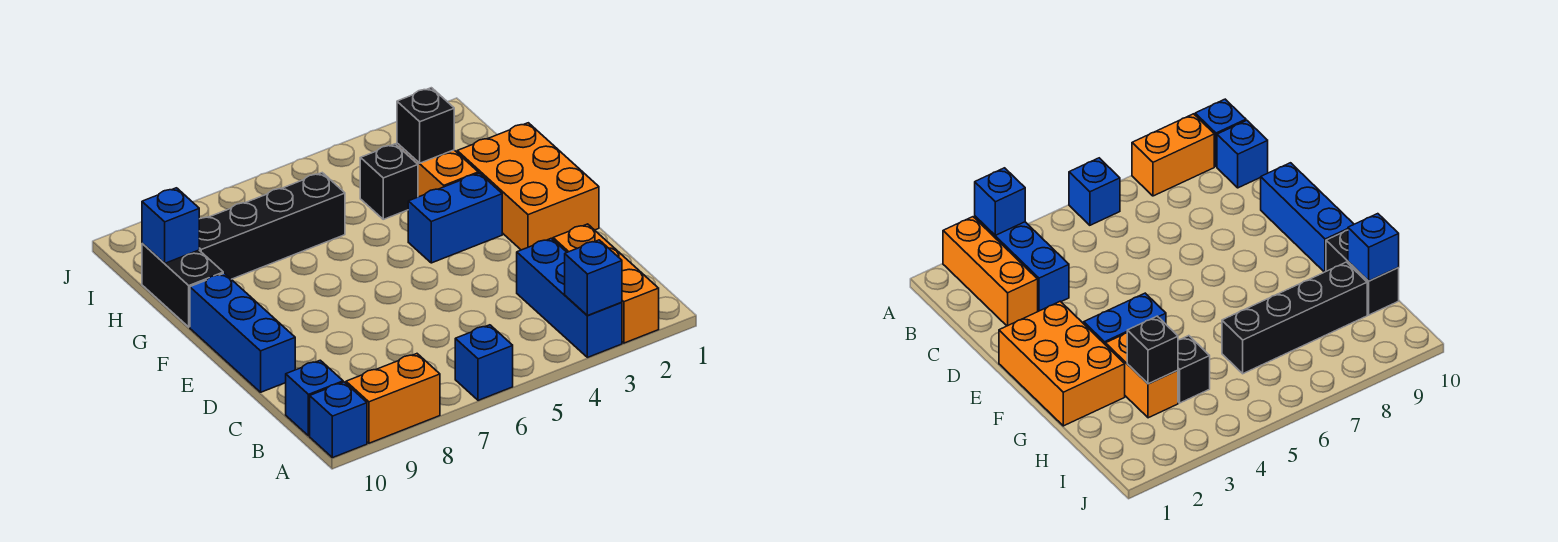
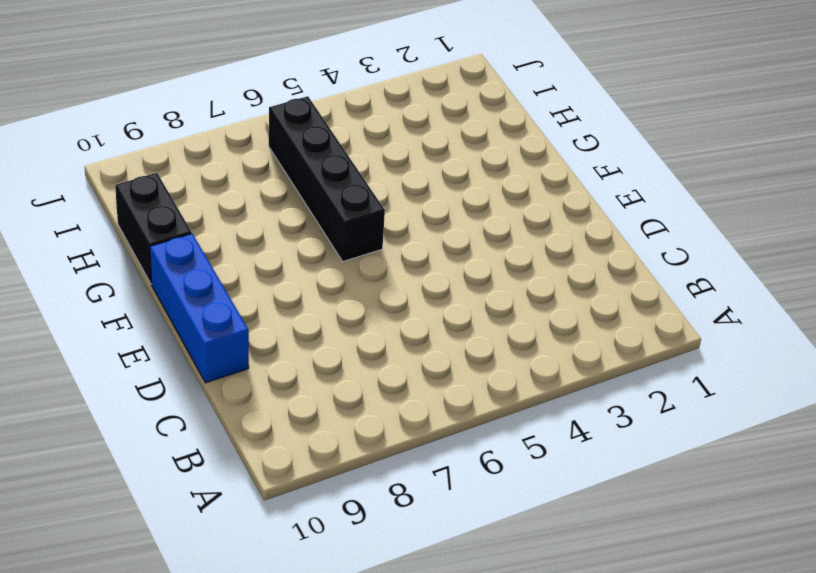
black 1x4 brick [269,96,385,261] -> black 1x4 brick turned to [199,173,345,279]
none -> orange 1x3 brick [553,224,659,343]
none -> blue 1x3 brick [517,238,622,357]
none -> blue 1x1 brick [455,325,513,400]

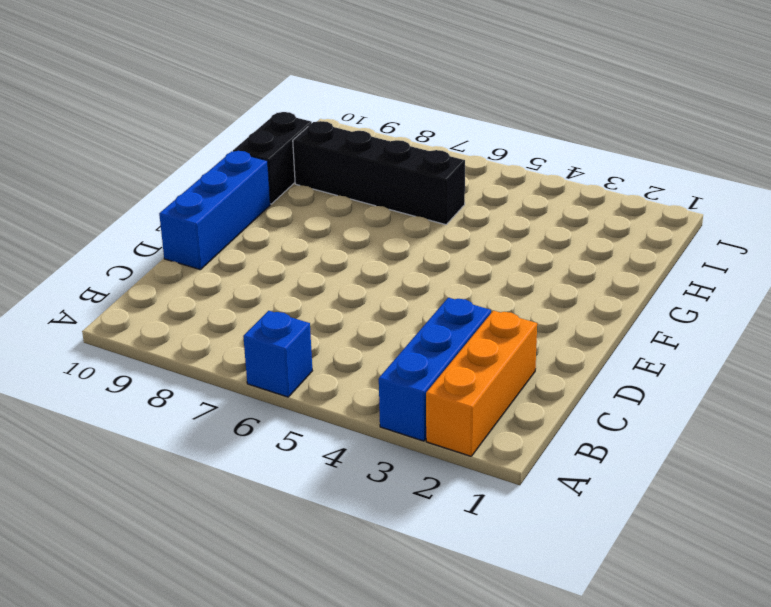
none -> orange 1x2 brick [346,354,440,443]
none -> blue 1x1 brick [310,382,367,458]
none -> blue 1x1 brick [286,360,343,436]

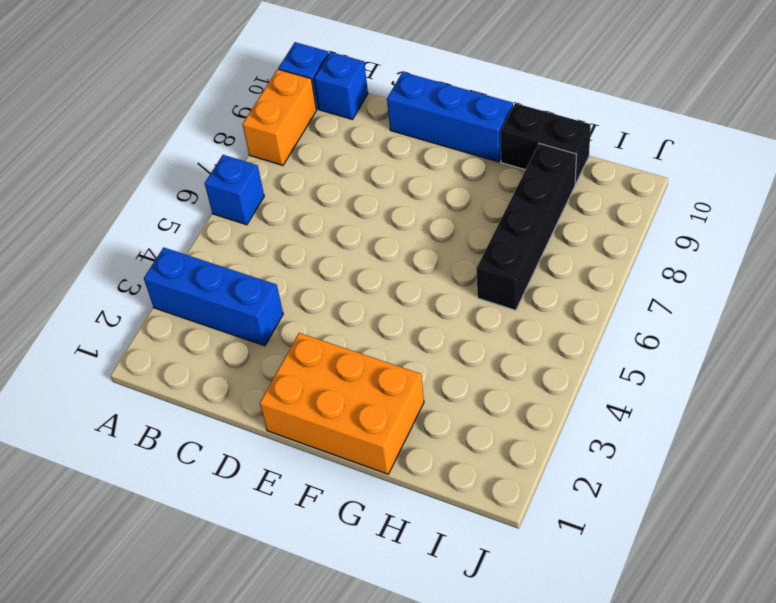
none -> orange 1x3 brick [553,224,659,343]
none -> blue 1x2 brick [408,173,502,263]
none -> orange 1x2 brick [397,143,478,197]

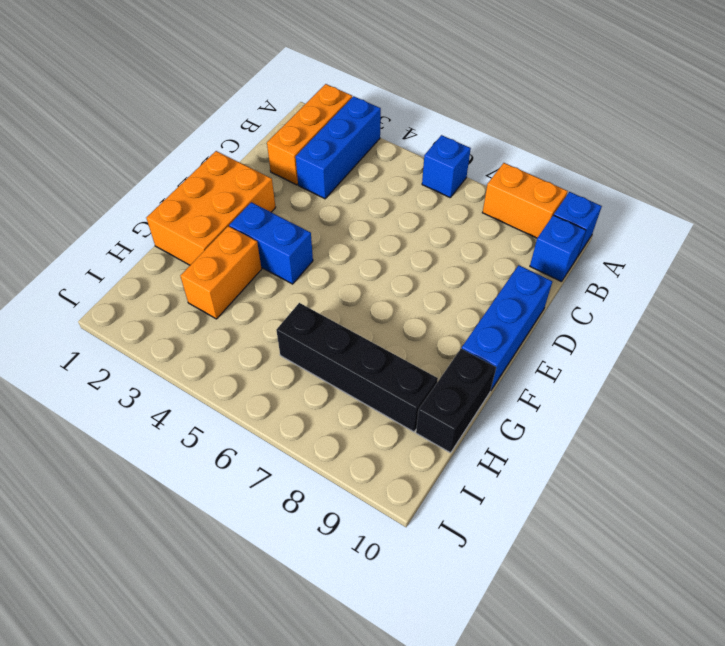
none -> black 1x1 brick [360,144,418,219]
none -> blue 1x1 brick [565,240,622,316]
none -> black 1x1 brick [397,88,454,163]

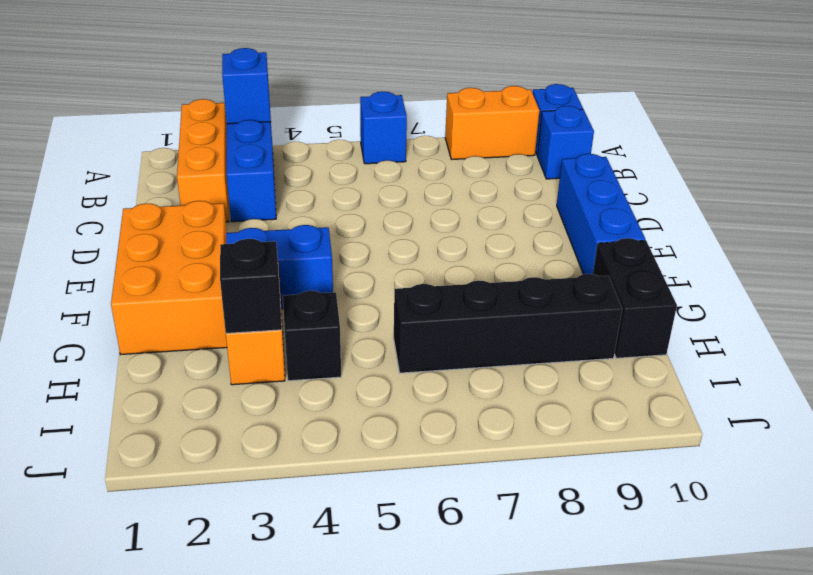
none -> blue 1x1 brick [142,188,199,263]

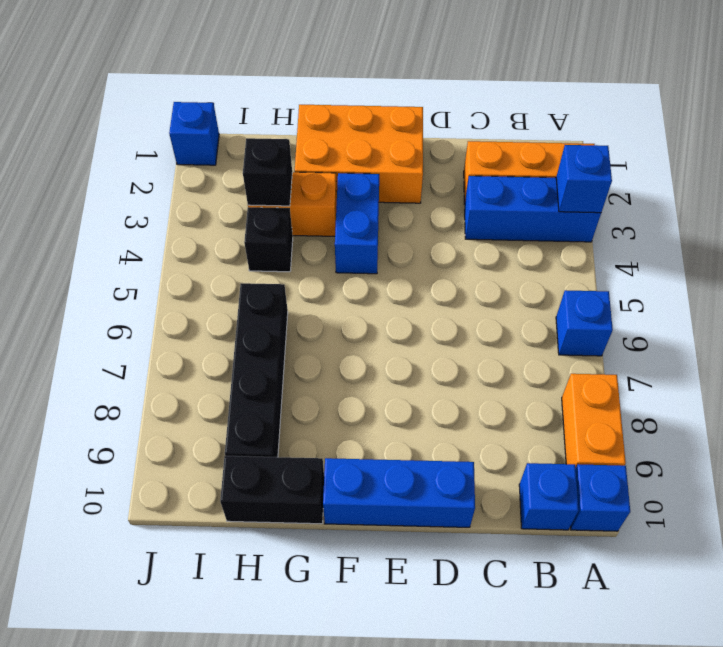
blue 1x1 brick [169,102,219,165] -> blue 1x1 brick moved to [142,188,199,263]

